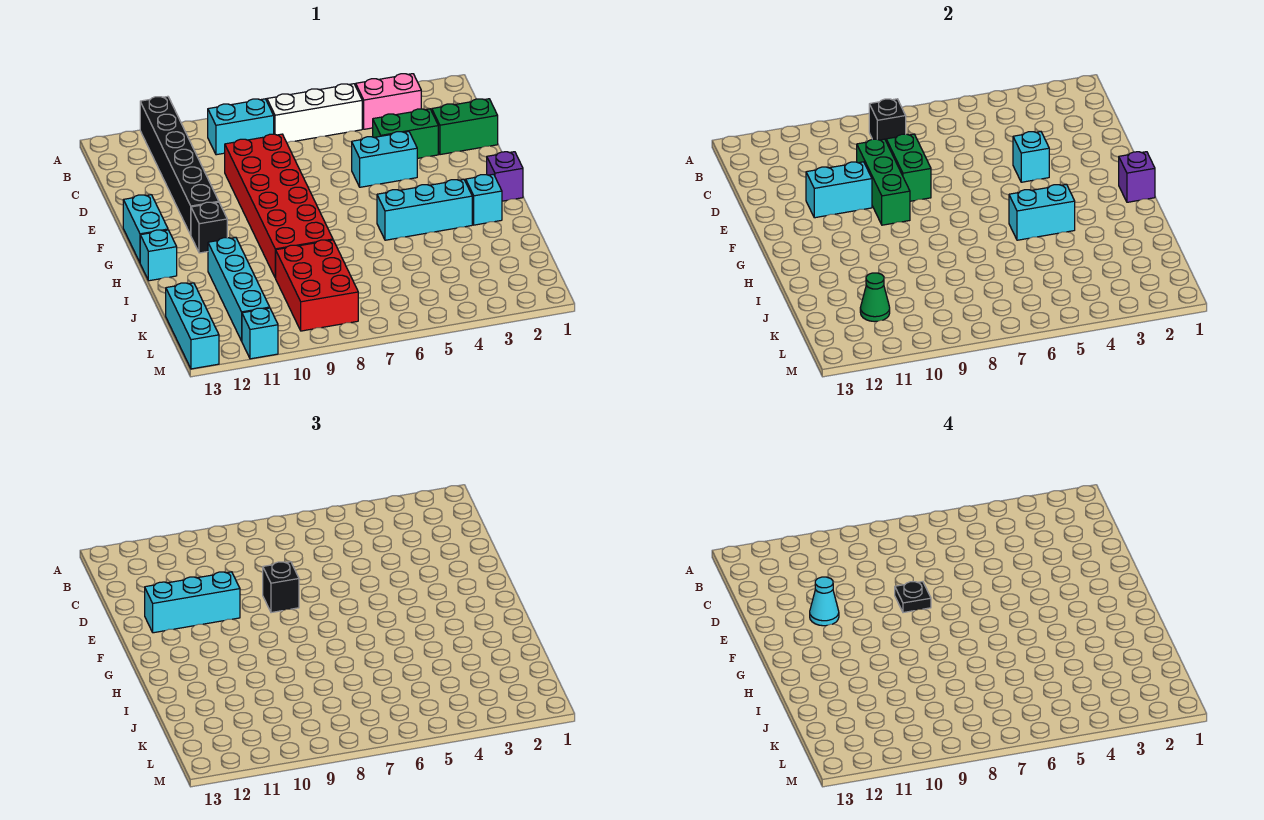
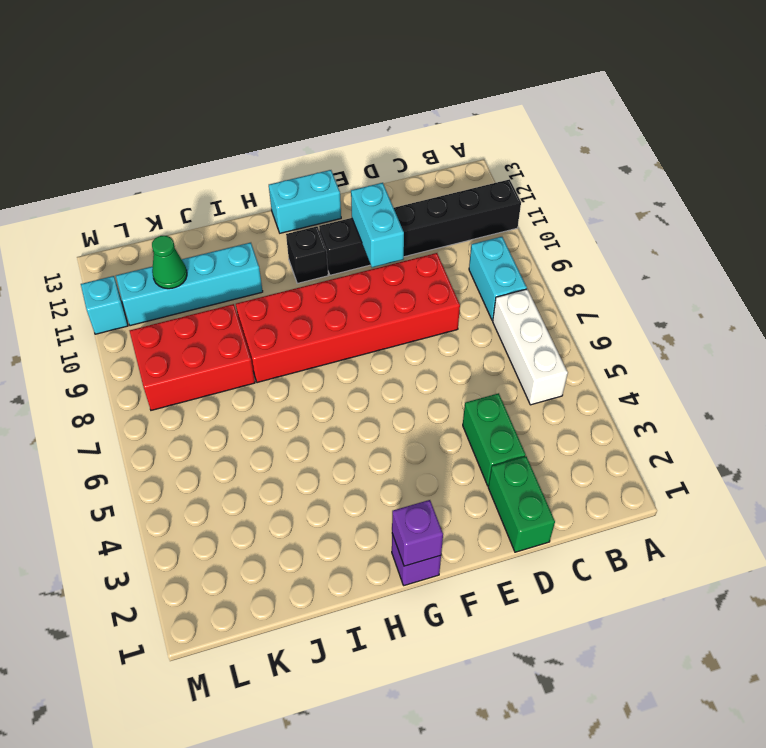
none -> pink 1x2 brick [356,74,421,129]
none -> cyan 1x2 brick [352,132,417,187]
none -> cyan 1x1 brick [466,174,502,225]
none -> cyan 1x3 brick [377,179,472,240]

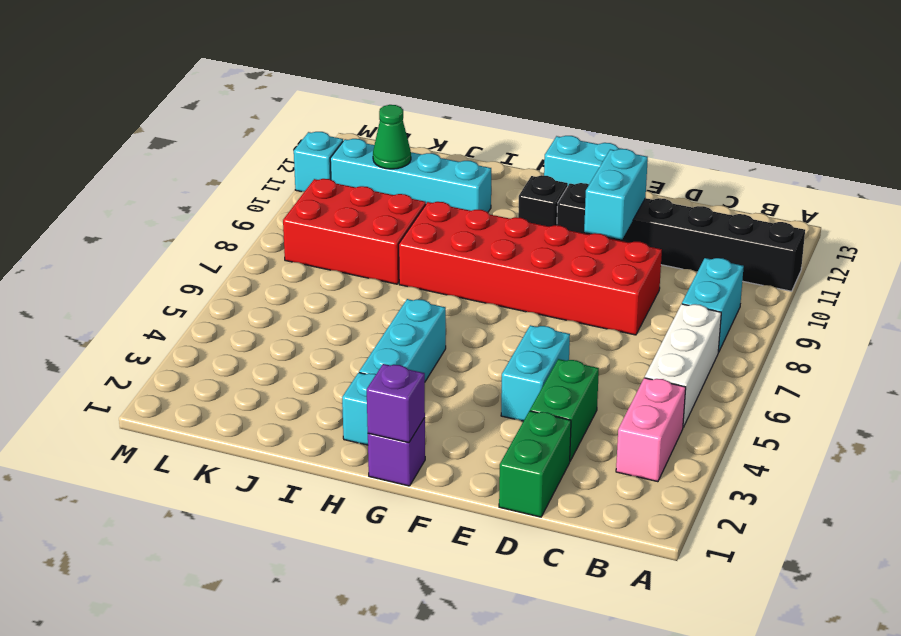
none -> cyan 1x1 brick [140,230,177,281]
none -> cyan 1x3 brick [166,283,219,369]
none -> black 1x1 brick [869,99,906,140]
none -> green 1x2 brick [886,134,931,201]

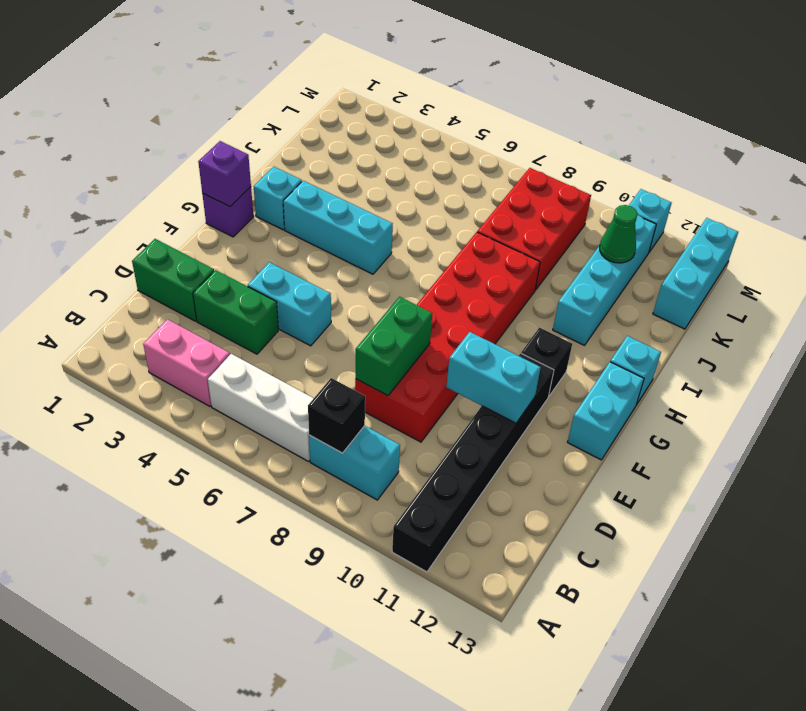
none -> green 1x3 brick [857,139,910,225]
none -> cyan 1x1 brick [1013,132,1049,182]
none -> cyan 1x2 brick [1009,184,1075,240]
none -> black 1x1 brick [263,562,299,613]

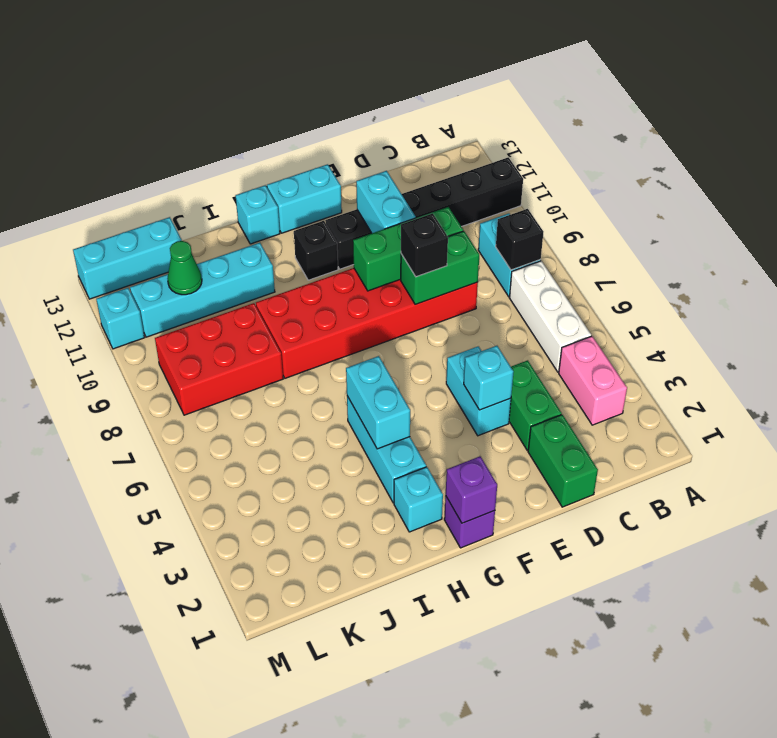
none -> cyan 1x3 brick [145,572,240,633]
none -> black 1x1 plate [895,582,931,613]
none -> cyan 1x1 cone [810,577,839,626]

